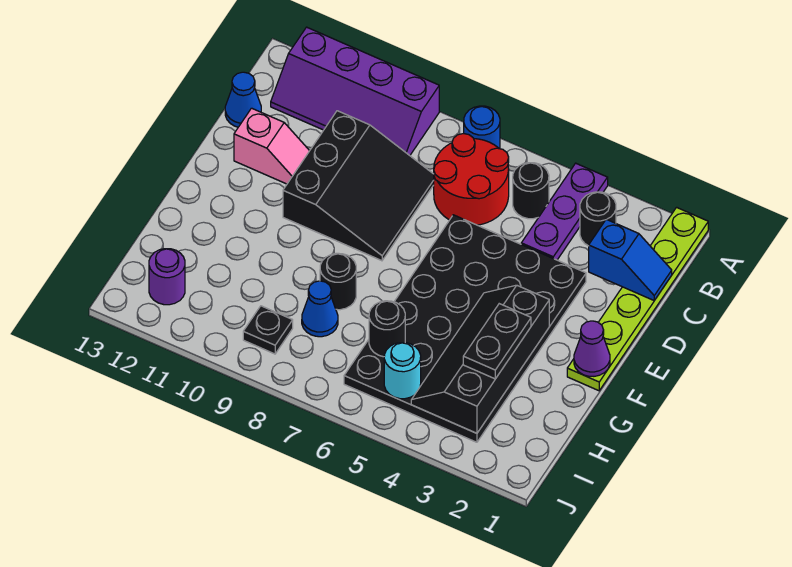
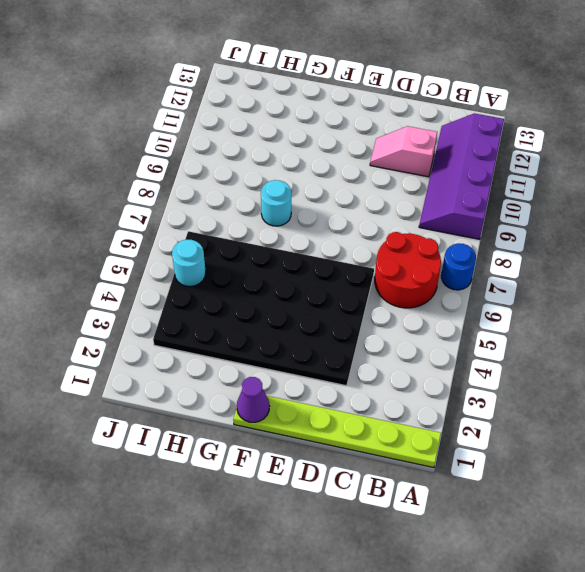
pink 1x2 slope [370,126,437,177] -> pink 1x2 slope turned to [234,108,309,184]
cyan 1x1 round brick [261,180,291,226] -> black 1x1 round brick [320,253,356,310]
none -> purple 1x3 plate [521,163,608,260]
none -> black 1x1 round brick [580,192,616,246]
none -> black 1x1 round brick [513,163,549,219]

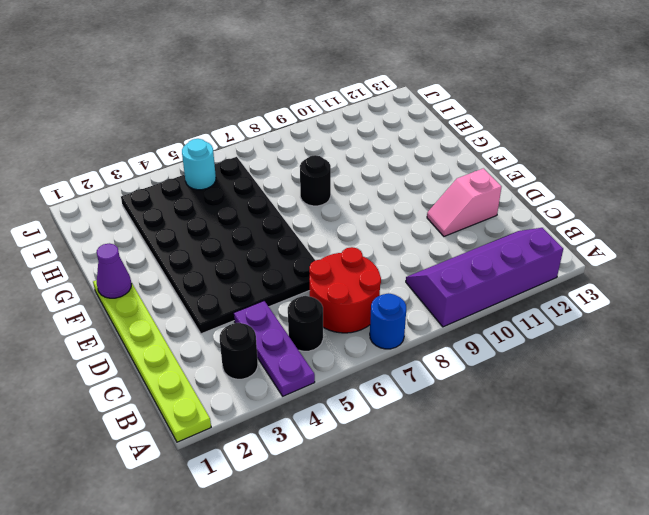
none -> black 3x3 slope [283,111,434,261]
none -> blue 1x1 cone [225,72,261,127]
none -> blue 1x1 cone [302,281,338,337]

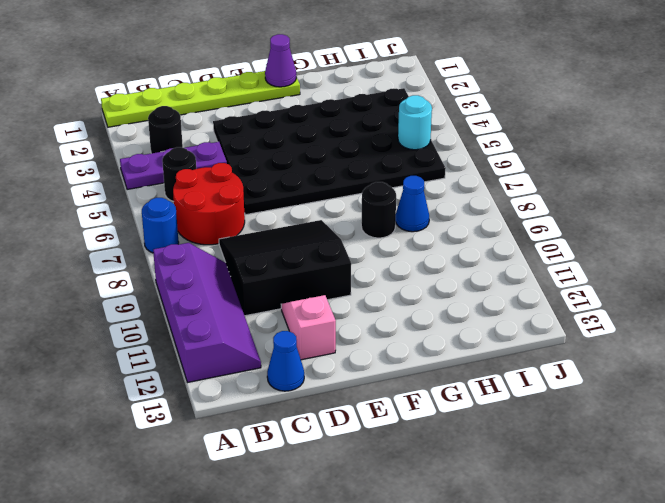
none -> black 1x1 plate [243,306,293,354]
none -> purple 1x1 round brick [149,249,185,305]
none -> blue 1x2 slope [589,219,672,300]

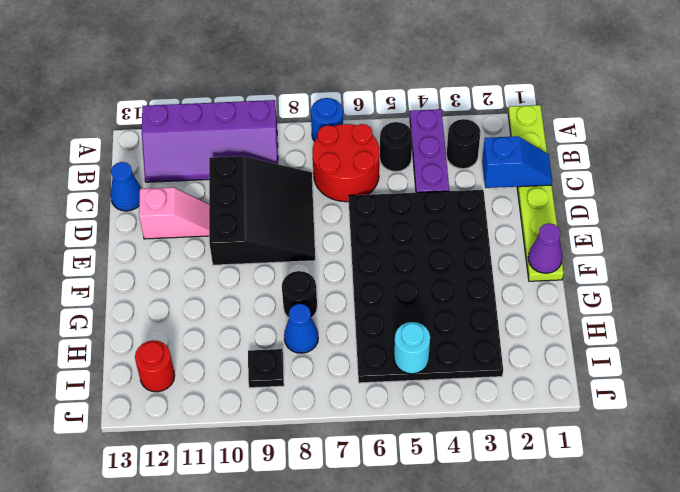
red 1x1 round brick [135,340,175,392] -> purple 1x1 round brick [149,249,185,305]
none -> black 2x4 slope [411,285,549,433]
none -> black 1x1 round brick [369,301,405,357]
none -> black 1x2 plate [463,304,531,379]

